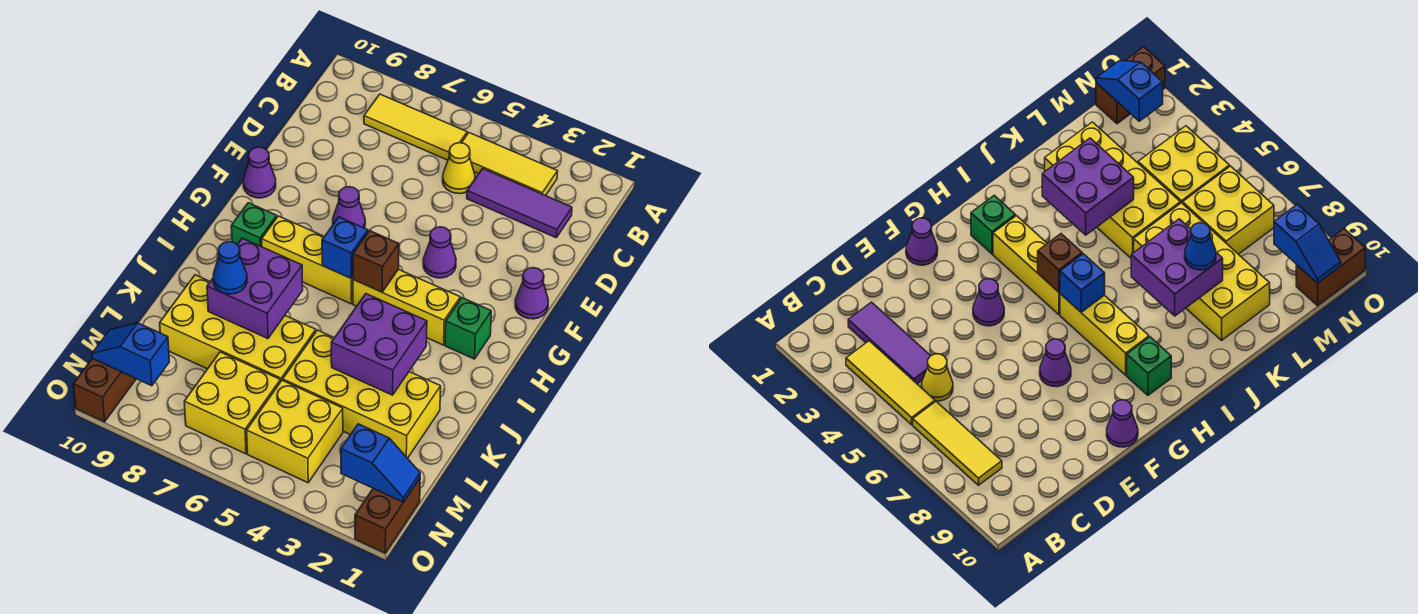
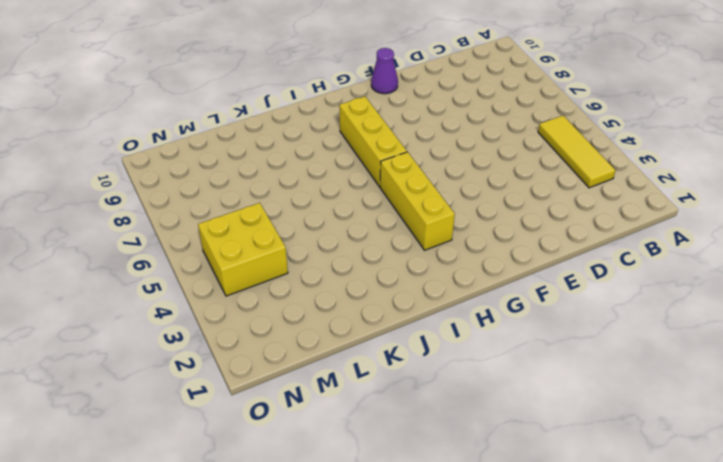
none -> yellow 1x3 tile [364,94,467,160]
none -> purple 1x3 tile [467,169,572,238]
none -> yellow 1x1 cone [443,143,475,194]

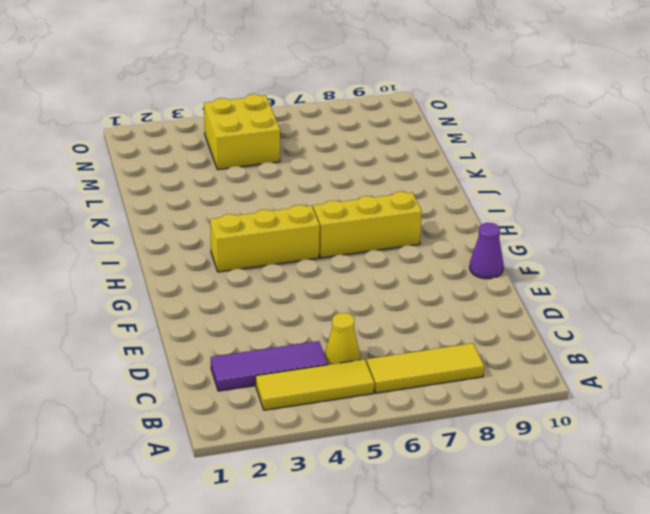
none -> purple 1x1 cone [515,268,548,319]
none -> purple 1x1 cone [423,227,456,278]
none -> purple 1x1 cone [333,187,365,228]

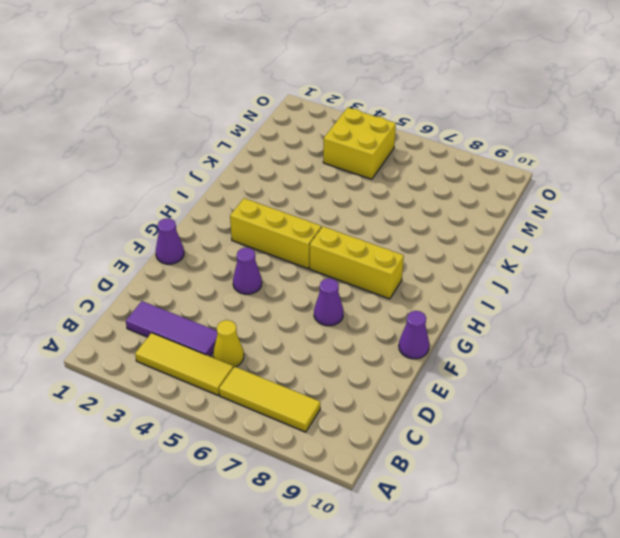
none -> green 1x1 brick [445,298,491,359]
none -> green 1x1 brick [231,203,277,247]
none -> yellow 2x4 brick [283,330,441,458]

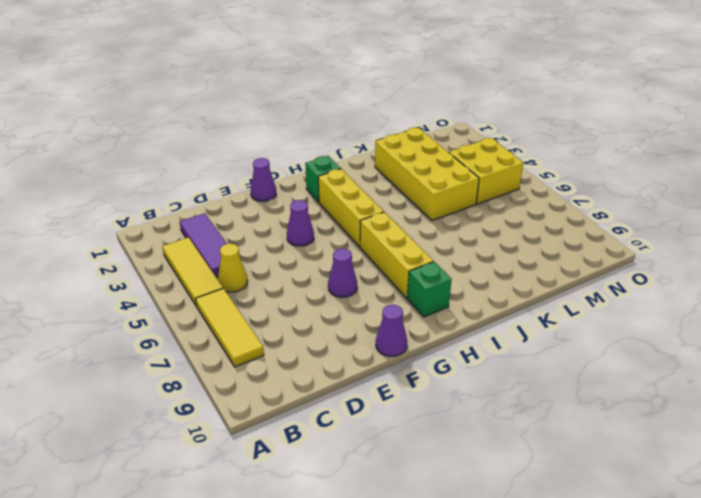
none -> yellow 2x4 brick [160,275,316,382]
none -> yellow 2x2 brick [184,352,280,454]
none -> brown 1x2 brick [355,478,420,553]

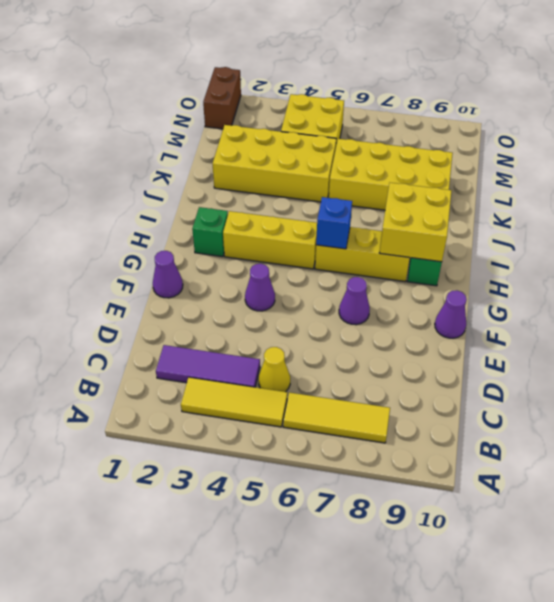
yellow 2x2 brick [379,183,451,262] -> yellow 2x2 brick moved to [184,352,280,454]
none -> brown 1x2 brick [73,358,136,422]
none -> brown 1x1 brick [353,231,399,292]
none -> purple 2x2 brick [331,294,427,395]

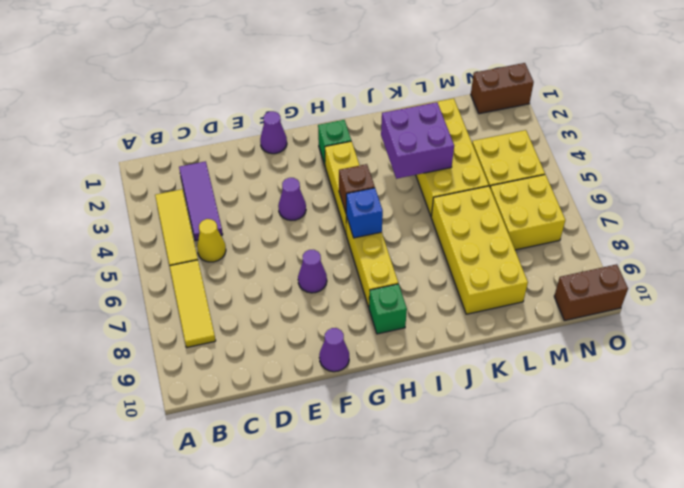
none -> purple 2x2 brick [207,238,303,339]
none -> blue 1x2 slope [341,424,420,502]
none -> blue 1x2 slope [92,323,169,386]

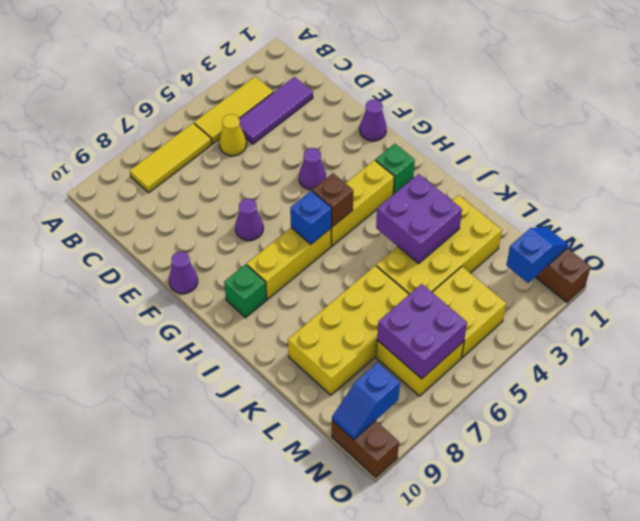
purple 2x2 brick [377,284,467,379] -> purple 2x2 brick moved to [207,238,303,339]
none -> blue 1x1 cone [213,242,247,294]

